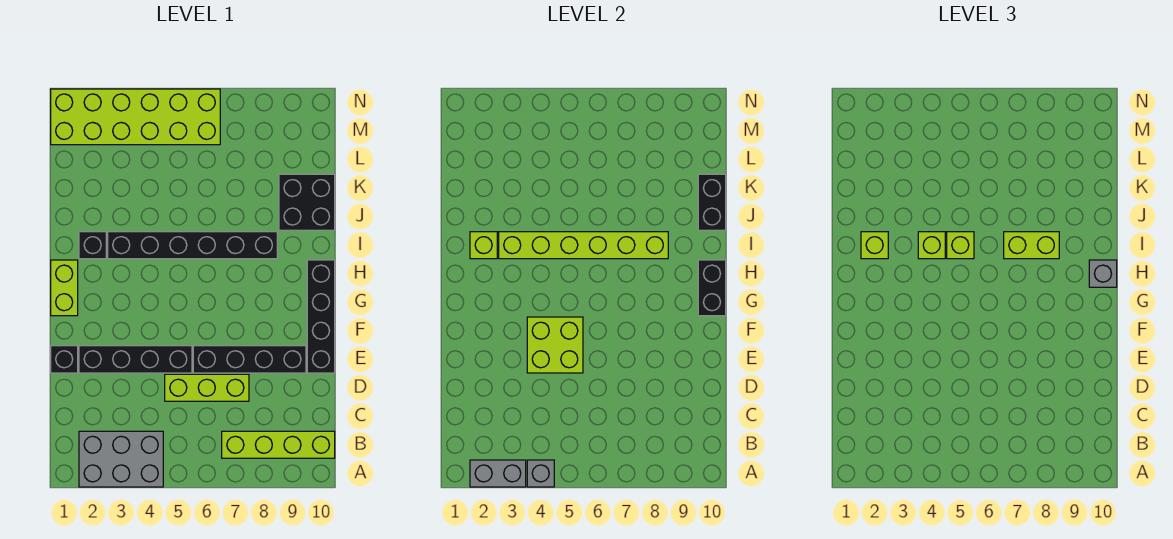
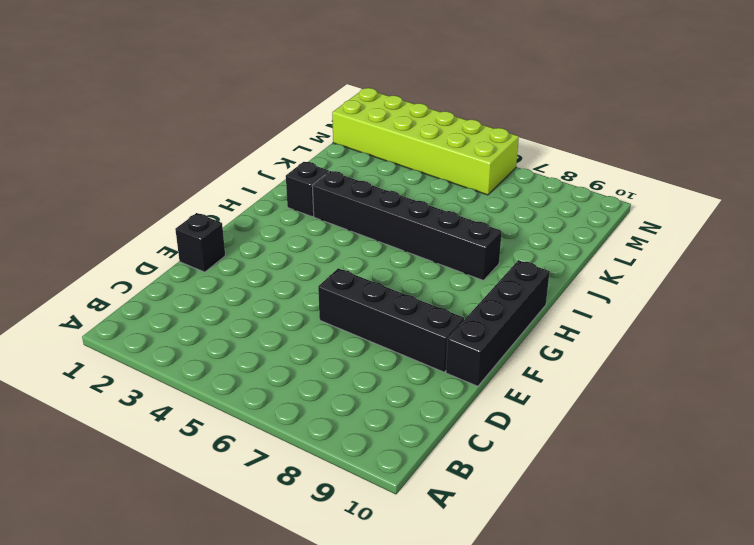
none -> grey 2x3 brick [79,431,163,487]
none -> lime 1x4 brick [222,431,335,458]
none -> lime 1x3 brick [165,374,249,401]

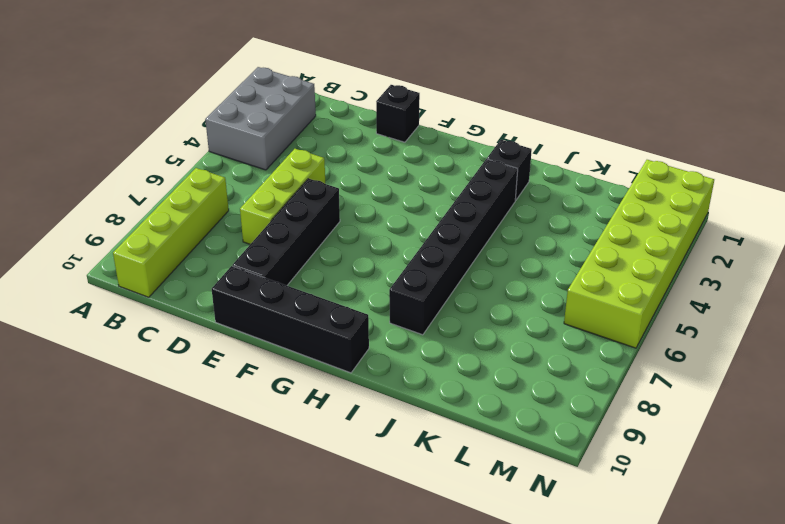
none -> black 1x4 brick [79,346,192,373]
none -> lime 1x2 brick [51,260,78,316]
none -> black 2x2 brick [279,174,335,230]

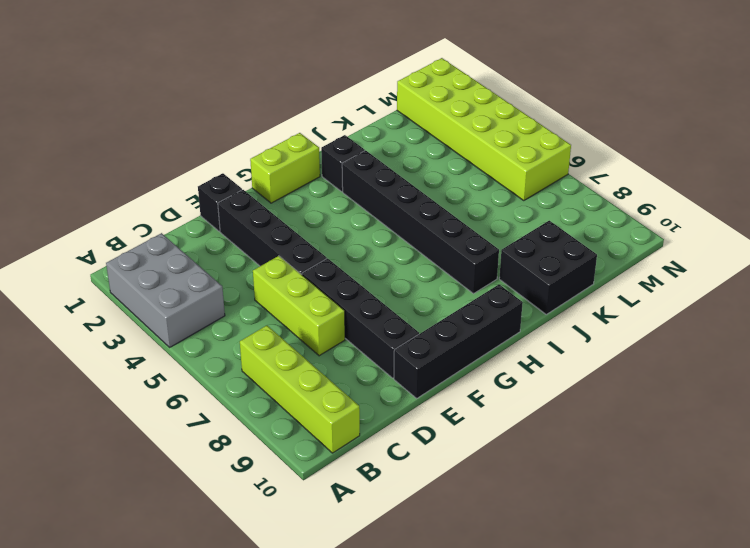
none -> grey 1x2 brick [470,460,526,487]
none -> grey 1x1 brick [527,460,554,487]
none -> lime 2x2 brick [527,317,583,373]

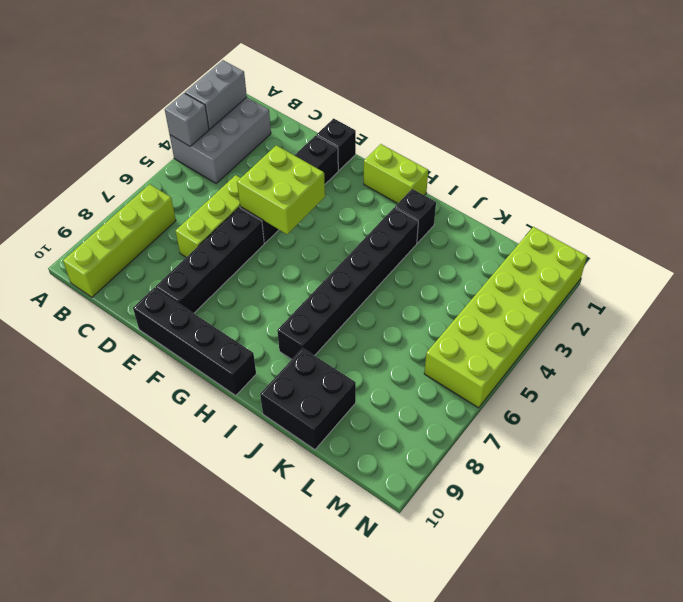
none -> black 1x2 brick [698,260,726,316]
none -> lime 1x1 brick [470,232,497,259]
none -> lime 1x6 brick [499,232,668,259]

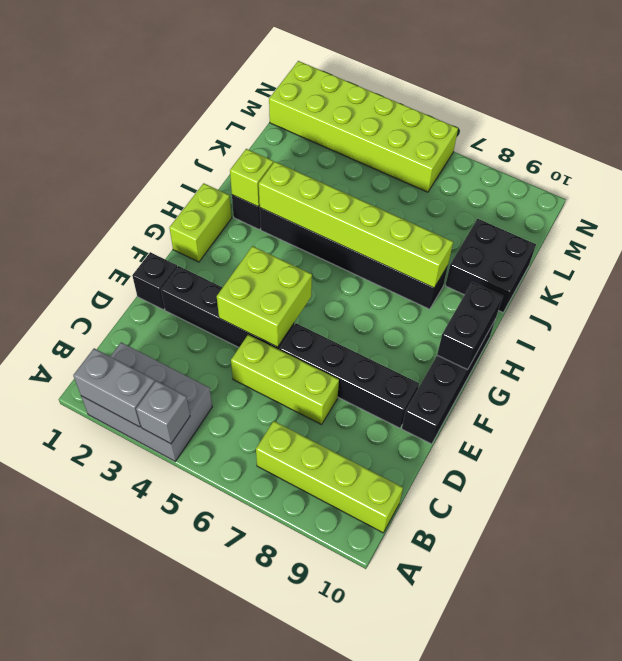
none -> black 1x2 brick [698,174,726,230]
none -> grey 1x1 brick [1089,260,1117,287]
none -> lime 1x1 brick [861,232,888,259]

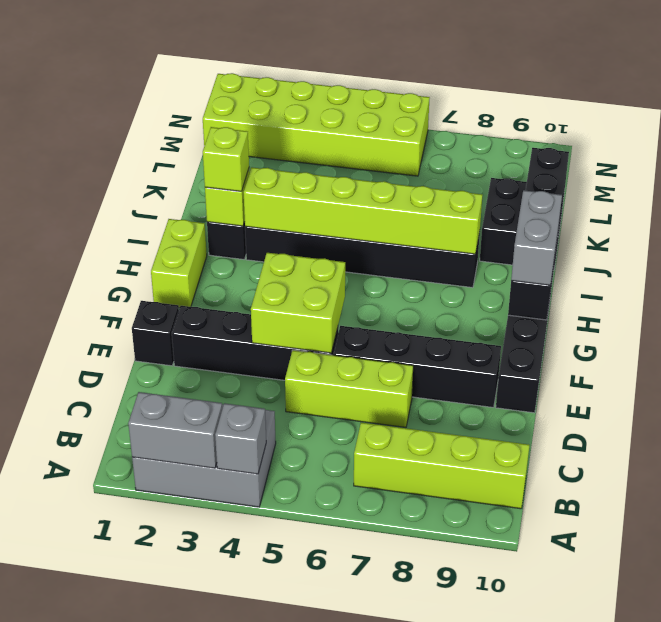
grey 1x2 brick [511,190,562,285] -> grey 1x1 brick [1089,260,1117,287]
none -> lime 1x1 brick [918,232,945,259]
none -> lime 1x1 brick [947,232,974,259]
none -> lime 1x2 brick [1004,232,1059,259]

